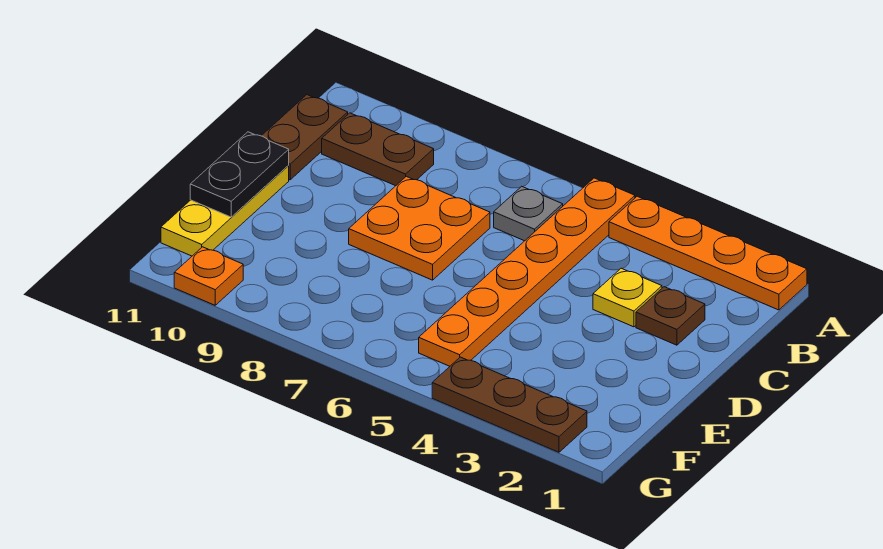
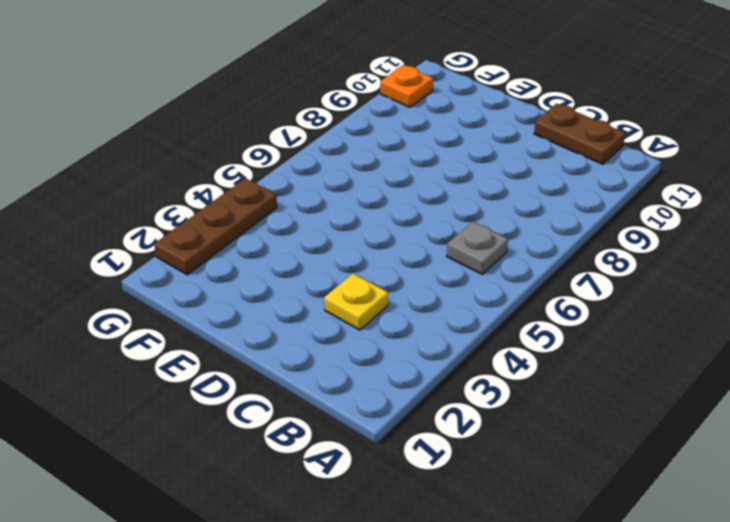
none -> orange 1x4 plate [609,196,807,310]
none -> orange 1x6 plate [419,178,635,366]
none -> brown 1x2 plate [322,113,434,186]

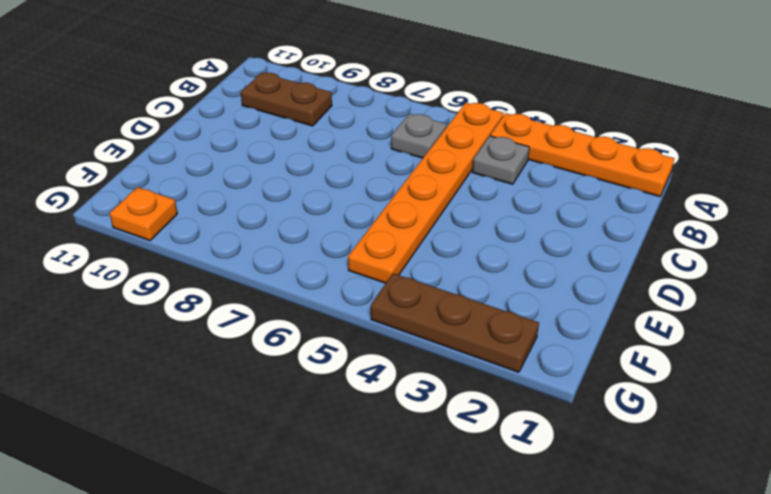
grey 1x1 plate [472,136,529,184] -> none
none -> brown 1x2 plate [262,95,348,180]
none -> brown 1x1 plate [636,287,705,345]
none -> yellow 1x1 plate [593,268,662,327]

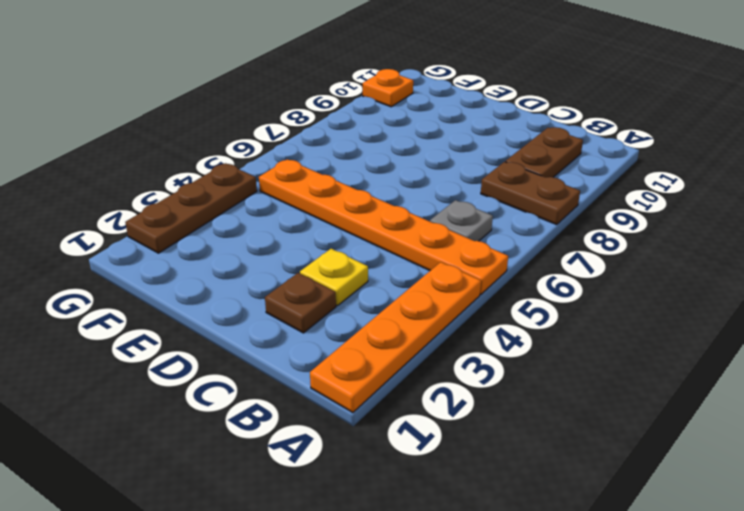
brown 1x2 plate [481,162,580,225] -> brown 1x2 plate moved to [262,95,348,180]
none -> orange 2x2 plate [349,176,490,280]
none -> yellow 1x3 plate [161,166,289,256]
none -> black 1x2 plate [190,132,289,217]

